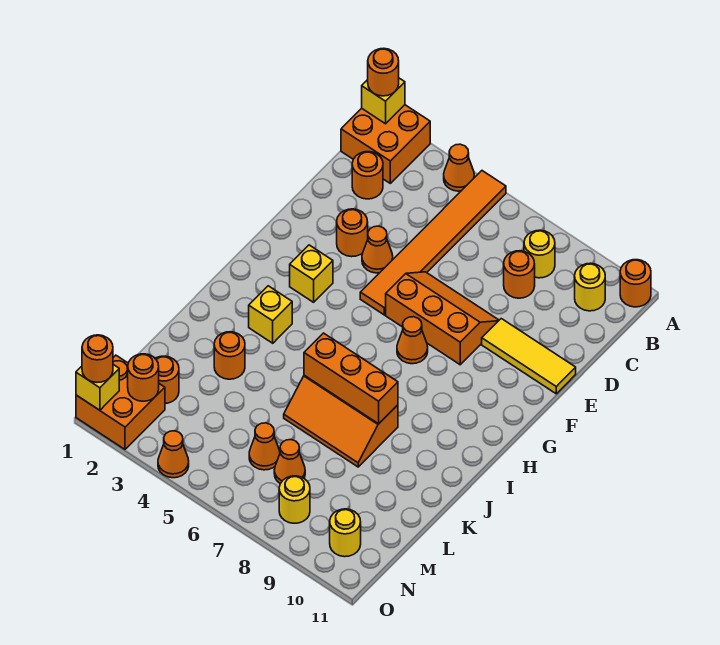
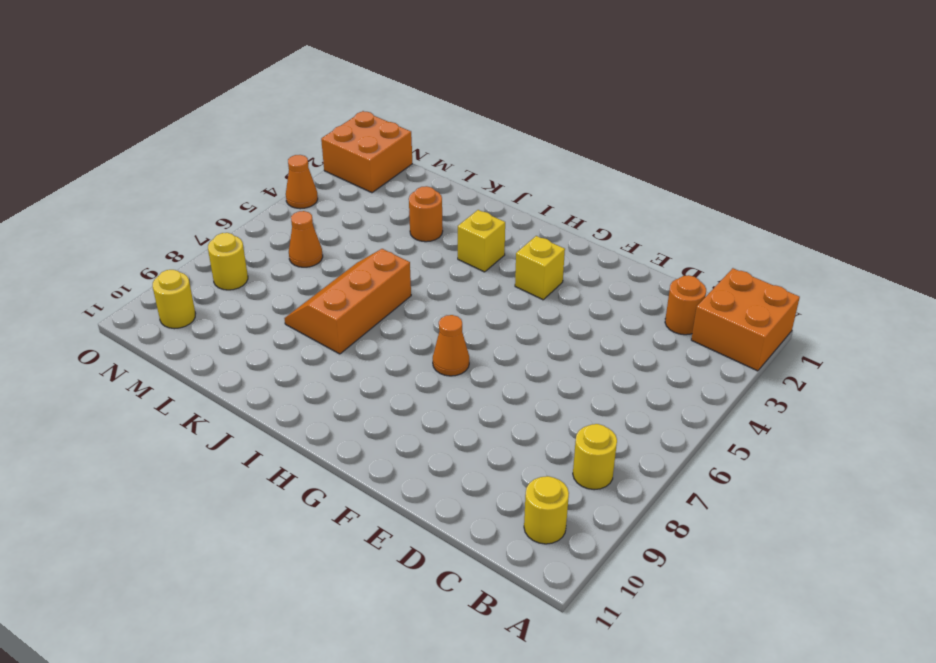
none -> orange 1x1 cone [444,144,474,191]
none -> orange 1x6 tile [360,171,506,315]
none -> orange 1x1 round brick [620,260,651,307]
none -> orange 1x1 round brick [503,251,535,298]

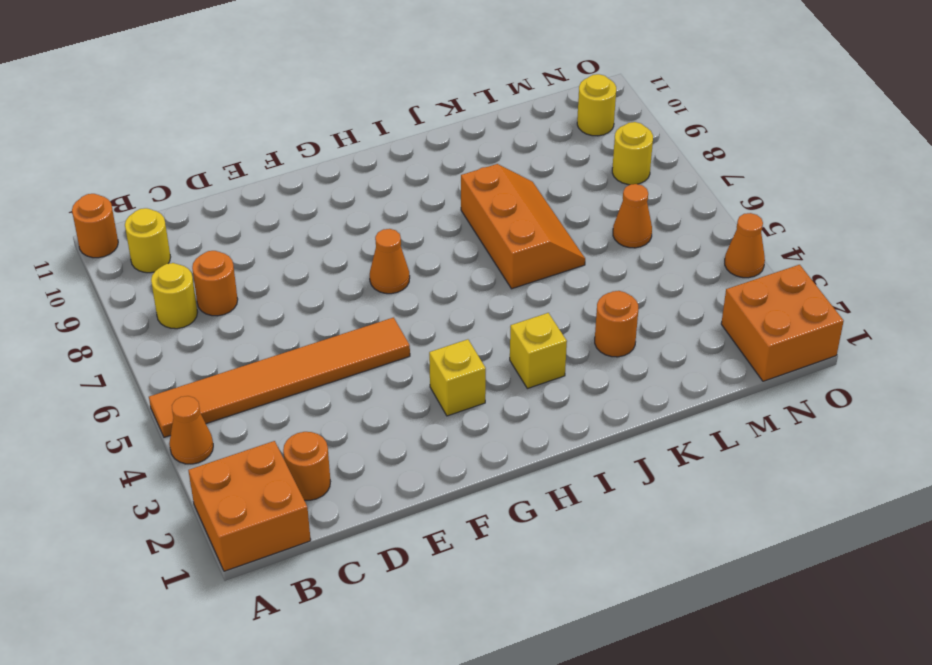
none -> orange 1x1 round brick [337,209,368,257]
none -> orange 1x1 cone [362,226,393,273]
none -> orange 2x3 slope [386,272,499,365]
none -> yellow 1x3 tile [482,319,576,394]

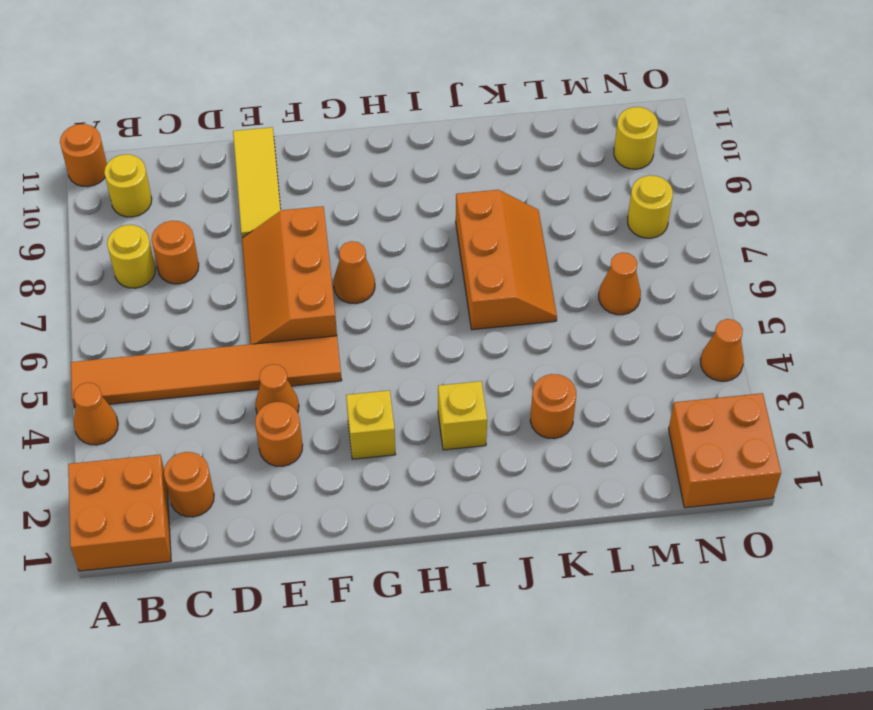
none -> orange 1x1 round brick [155,356,179,404]
none -> orange 1x1 cone [274,440,305,484]
none -> yellow 1x1 brick [362,78,405,124]
none -> orange 1x3 brick [304,333,398,424]

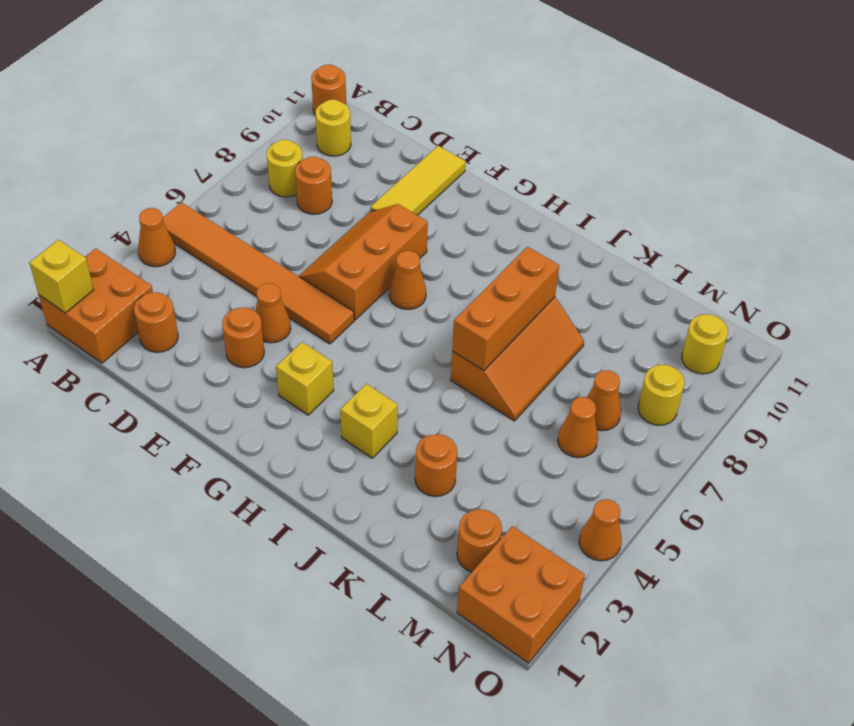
none -> orange 1x1 round brick [128,354,159,401]
none -> yellow 1x1 brick [76,365,119,410]
none -> orange 1x1 round brick [368,48,399,96]
none -> orange 1x1 round brick [82,335,113,382]

